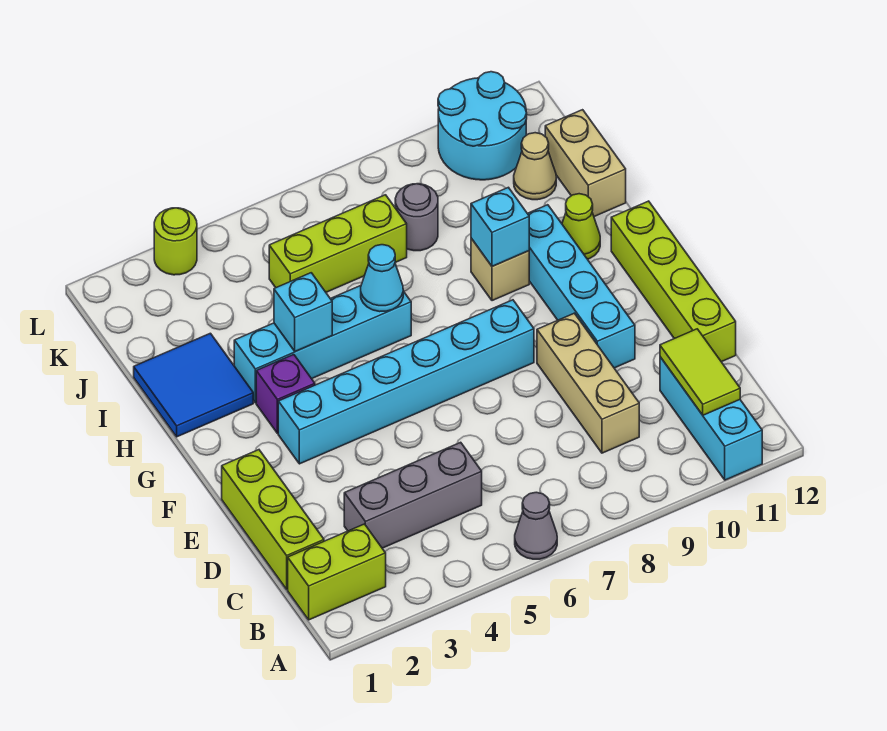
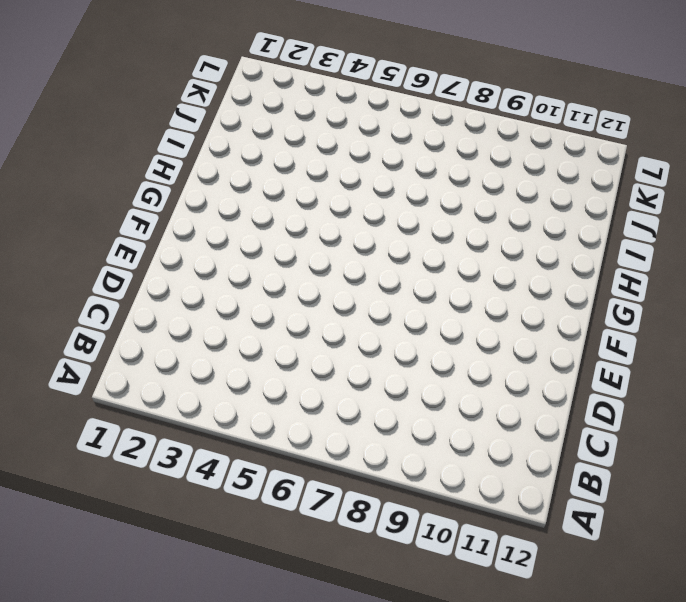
none -> grey 1x1 cone [515,492,557,559]
none -> cyan 1x3 brick [660,357,762,480]
none -> lime 1x2 brick [288,524,386,620]

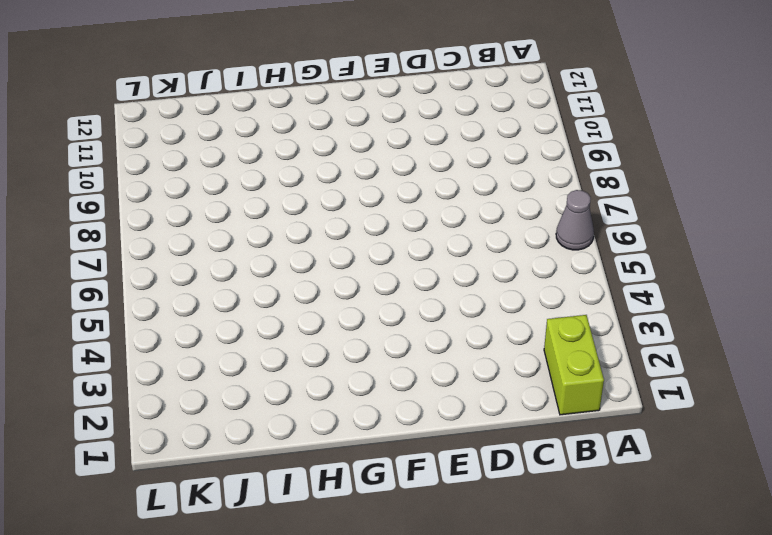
none -> cyan 1x3 brick [660,357,762,480]
none -> lime 1x3 brick [222,450,324,589]
none -> grey 1x3 brick [344,442,482,548]

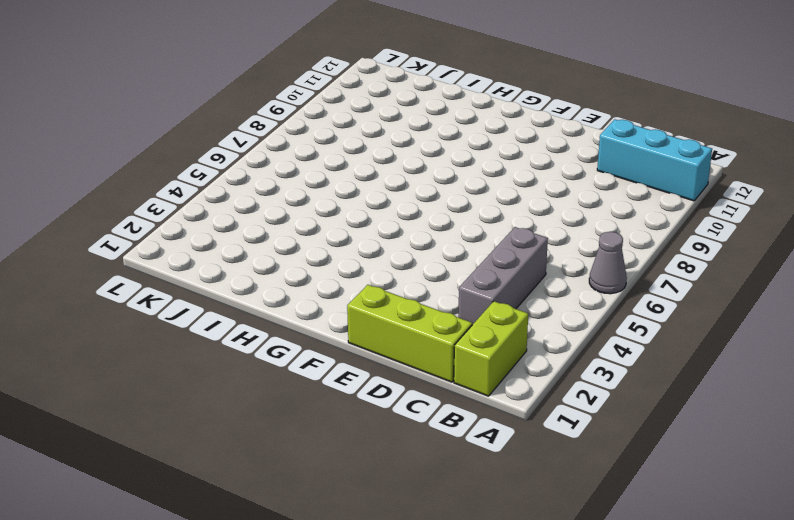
none -> tan 1x3 brick [537,313,639,453]
none -> lime 1x4 brick [611,201,736,362]
none -> cyan 1x4 brick [527,205,635,368]

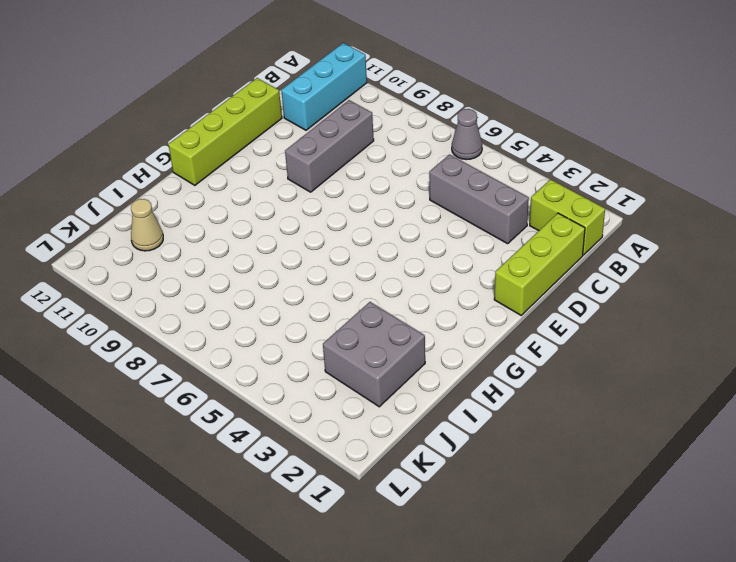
grey 1x3 brick [285,100,374,192] -> tan 1x3 brick [537,313,639,453]
grey 2x2 brick [323,302,425,407] -> blue 2x2 tile [134,333,253,437]
none -> cyan 1x4 brick [527,205,635,368]
none -> cyan 1x6 brick [278,300,534,464]
none -> purple 1x1 brick [256,355,315,433]

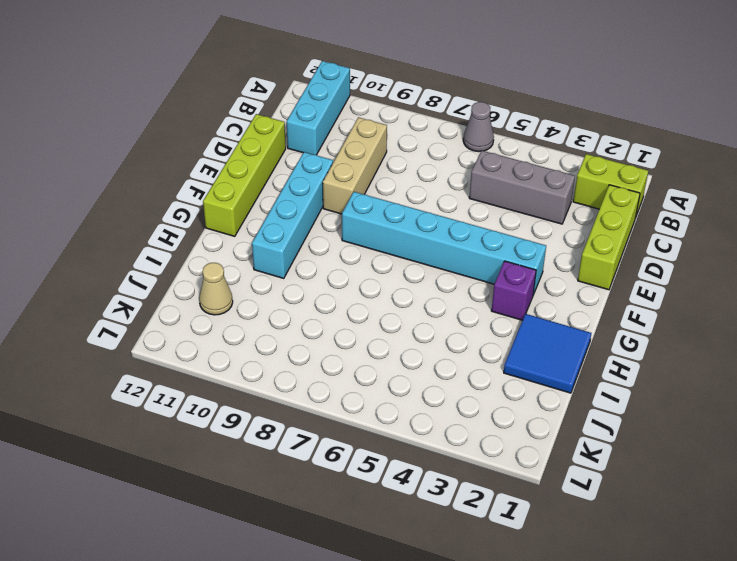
none -> cyan 1x4 brick [234,286,411,403]
none -> tan 1x1 brick [471,238,529,301]
none -> lime 1x1 cone [562,194,600,259]

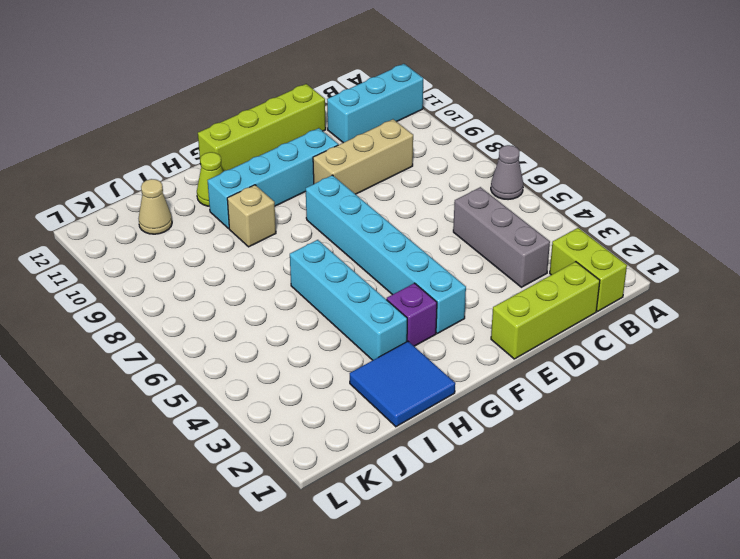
none -> tan 1x2 brick [545,110,626,217]
none -> lime 1x3 brick [269,195,407,292]
none -> grey 1x1 round brick [395,184,438,251]

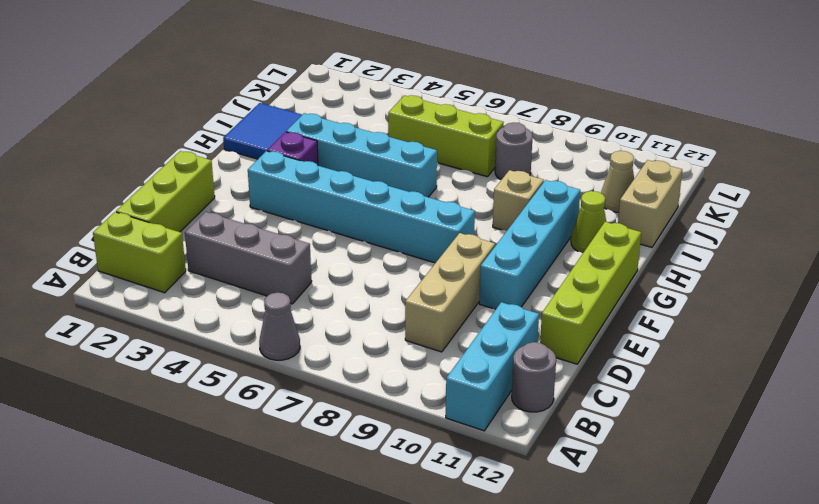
grey 1x1 round brick [512,342,556,412] -> none
none -> cyan 2x2 round brick [438,72,527,180]
none -> lime 1x1 round brick [154,208,197,275]
none -> lime 1x2 tile [660,329,740,415]

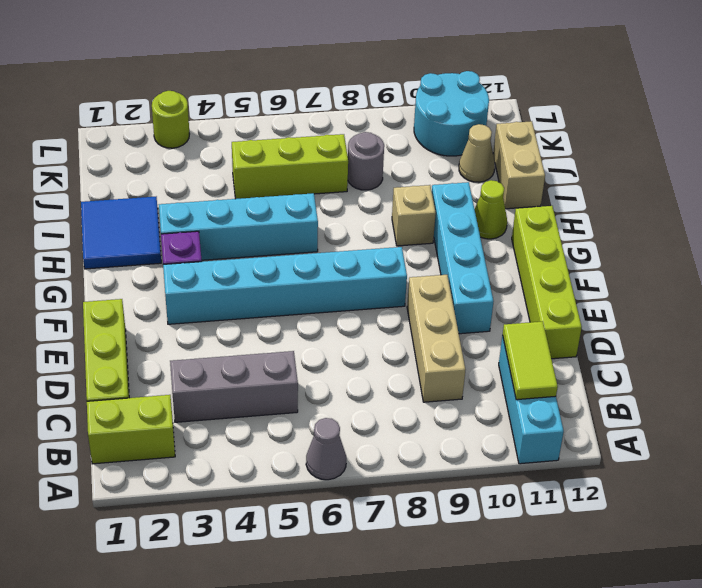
none -> cyan 1x1 brick [274,273,332,352]
none -> cyan 1x1 cone [361,245,403,312]
none -> cyan 1x1 brick [471,187,529,266]

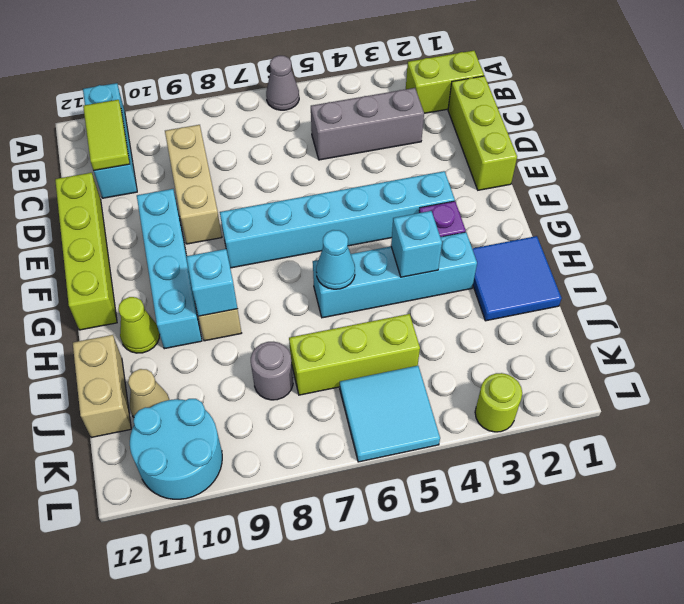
cyan 2x2 tile [340,366,440,462] -> none

